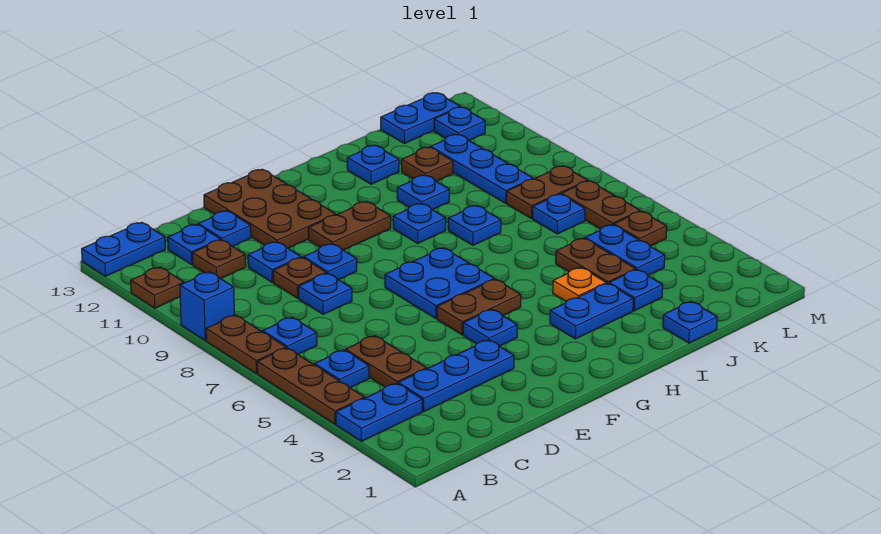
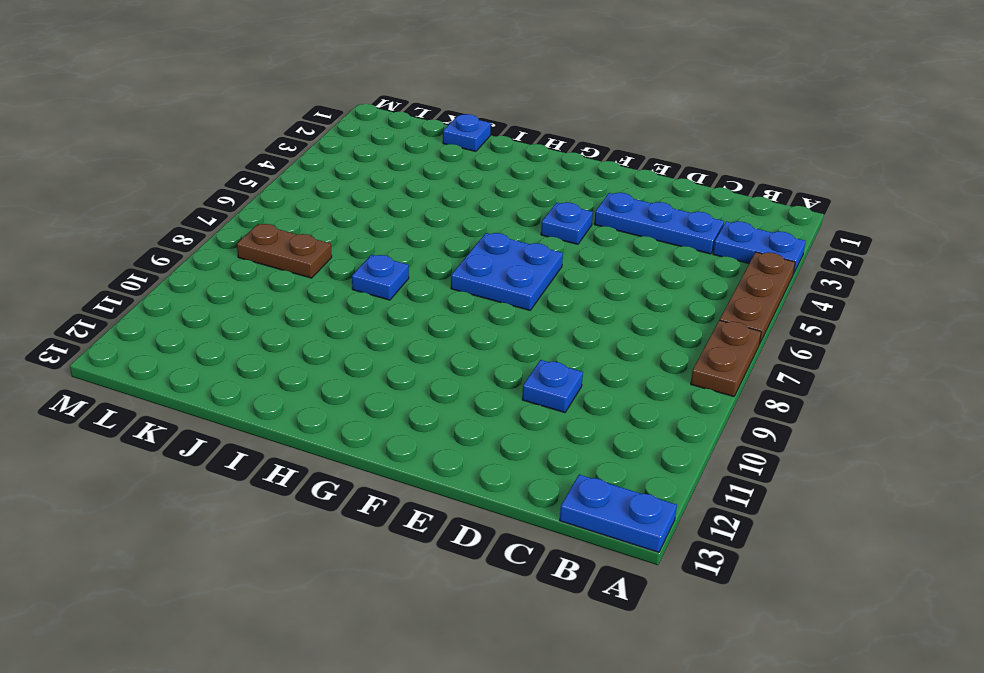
none -> blue 1x1 brick [180,272,234,341]
none -> brown 1x1 plate [131,267,184,308]
none -> blue 1x1 plate [315,350,369,388]
none -> blue 1x1 plate [263,317,317,354]

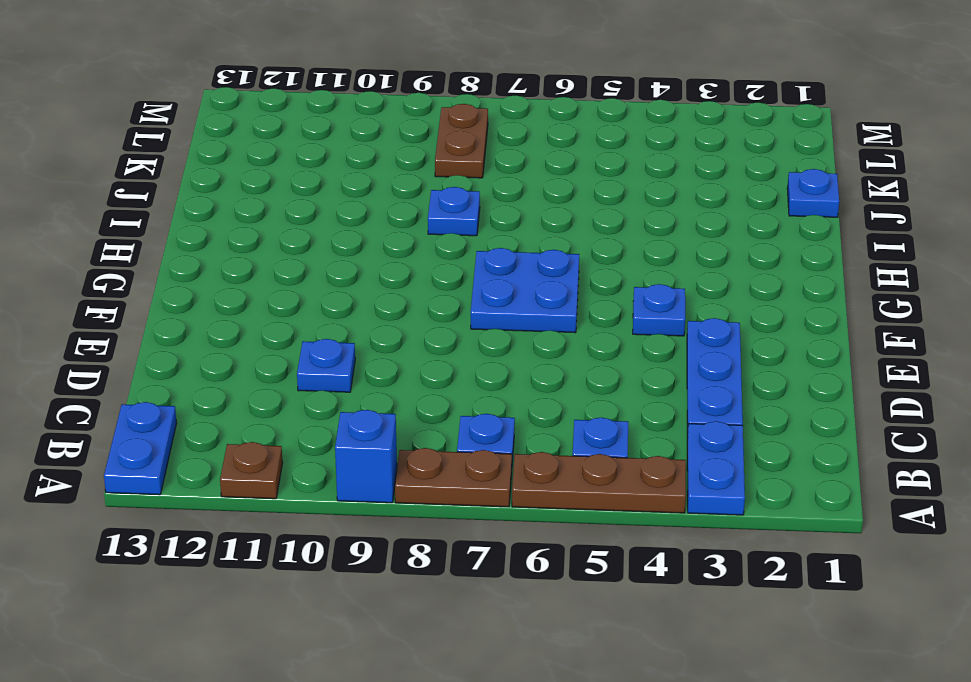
none -> brown 1x2 plate [346,336,426,387]
none -> brown 1x1 plate [193,240,246,279]
none -> blue 1x1 plate [168,224,220,265]
none -> blue 1x1 plate [299,273,352,314]

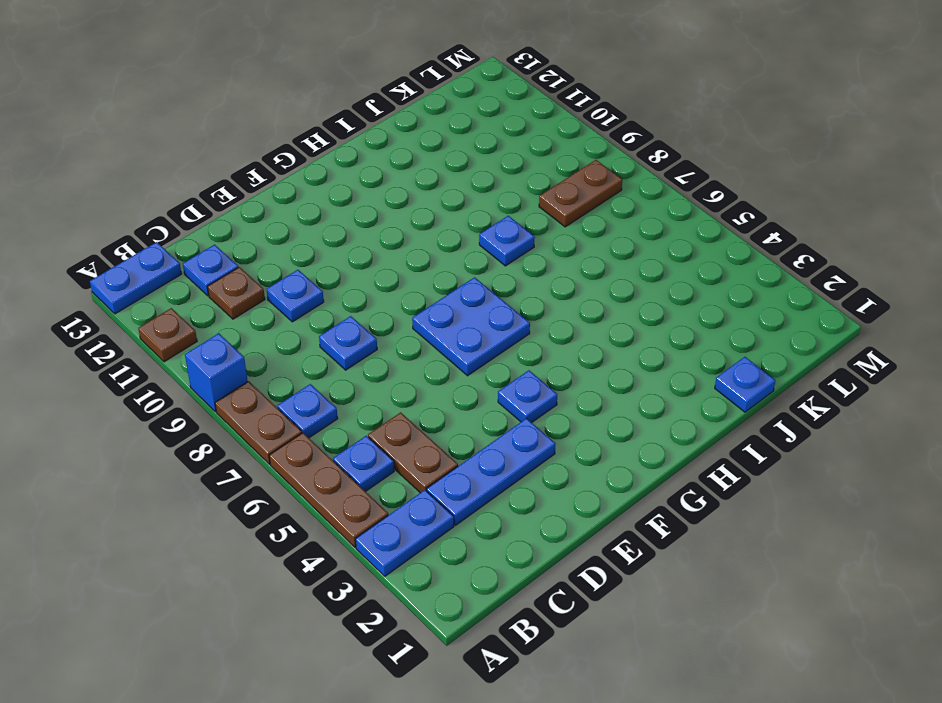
none -> brown 1x1 plate [273,257,326,298]
none -> blue 1x1 plate [198,211,251,246]
none -> blue 1x1 plate [304,244,357,280]
none -> brown 2x3 plate [204,170,336,248]

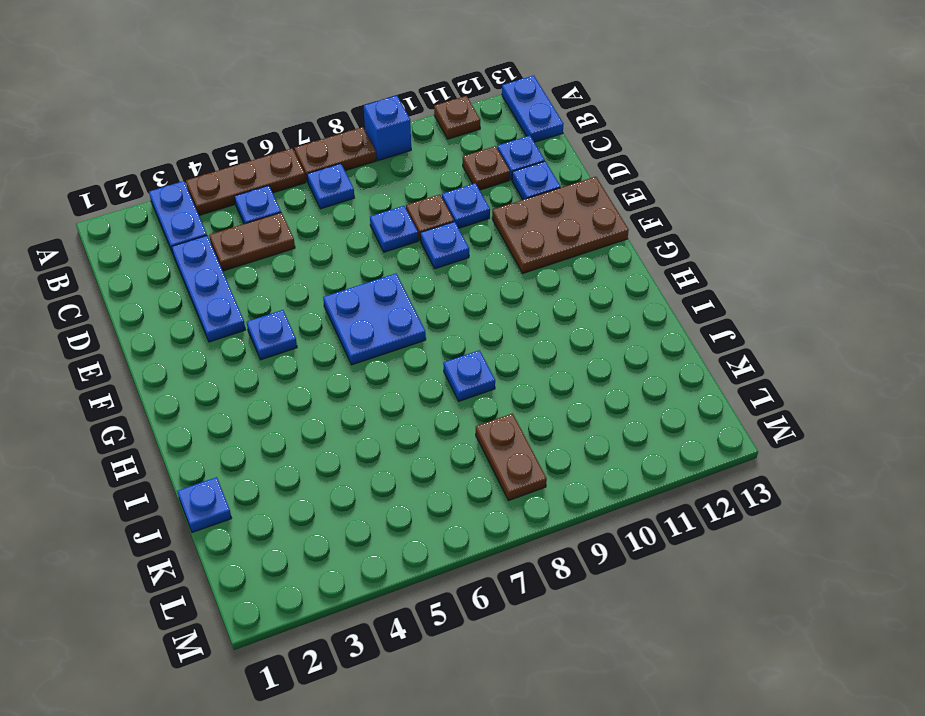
none -> brown 1x2 plate [437,279,521,335]
none -> brown 1x2 plate [308,201,391,250]
none -> blue 1x2 plate [550,283,633,339]
none -> blue 1x1 plate [393,203,446,243]

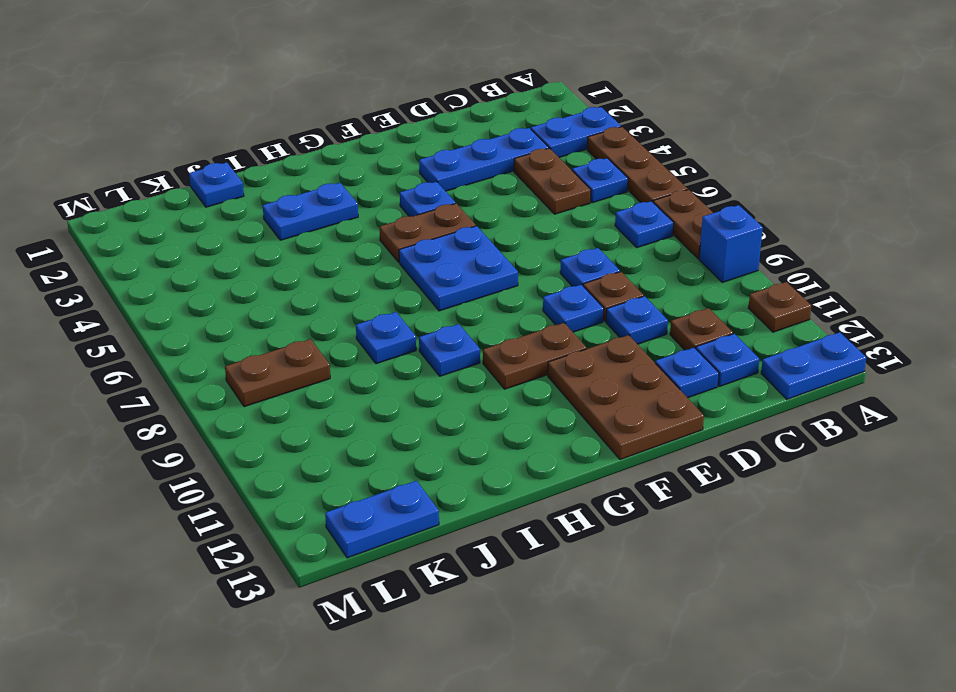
none -> orange 1x1 plate [553,268,606,302]
none -> blue 1x1 plate [397,175,449,210]
none -> blue 1x1 plate [347,146,399,184]
none -> blue 1x1 plate [609,270,663,311]

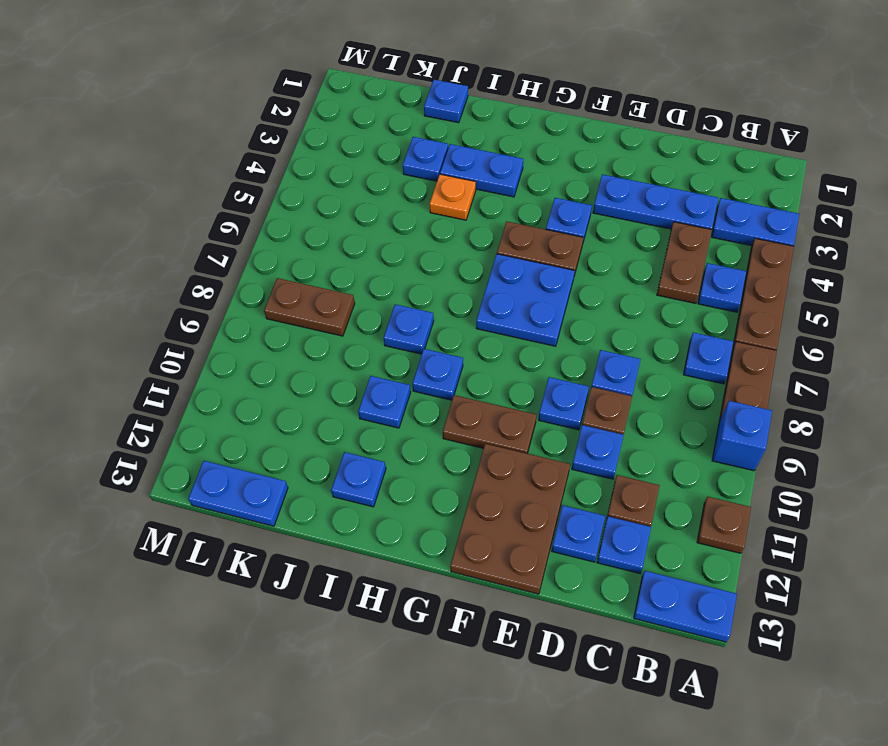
none -> brown 1x2 plate [556,238,636,284]
none -> brown 1x1 plate [401,147,453,181]
none -> blue 1x2 plate [585,225,665,275]
none -> blue 1x1 plate [533,194,585,234]

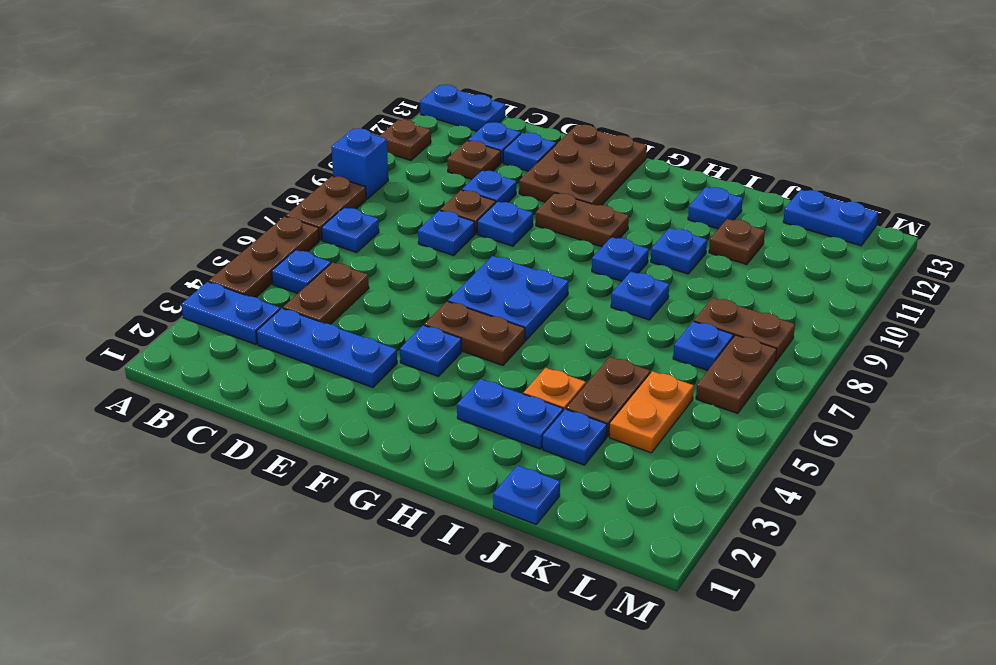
orange 1x2 plate [609,371,694,453] -> blue 1x2 plate [585,225,665,275]
none -> blue 1x3 plate [430,135,533,203]
none -> brown 1x1 plate [614,211,667,246]
none -> blue 1x1 plate [434,107,485,140]

